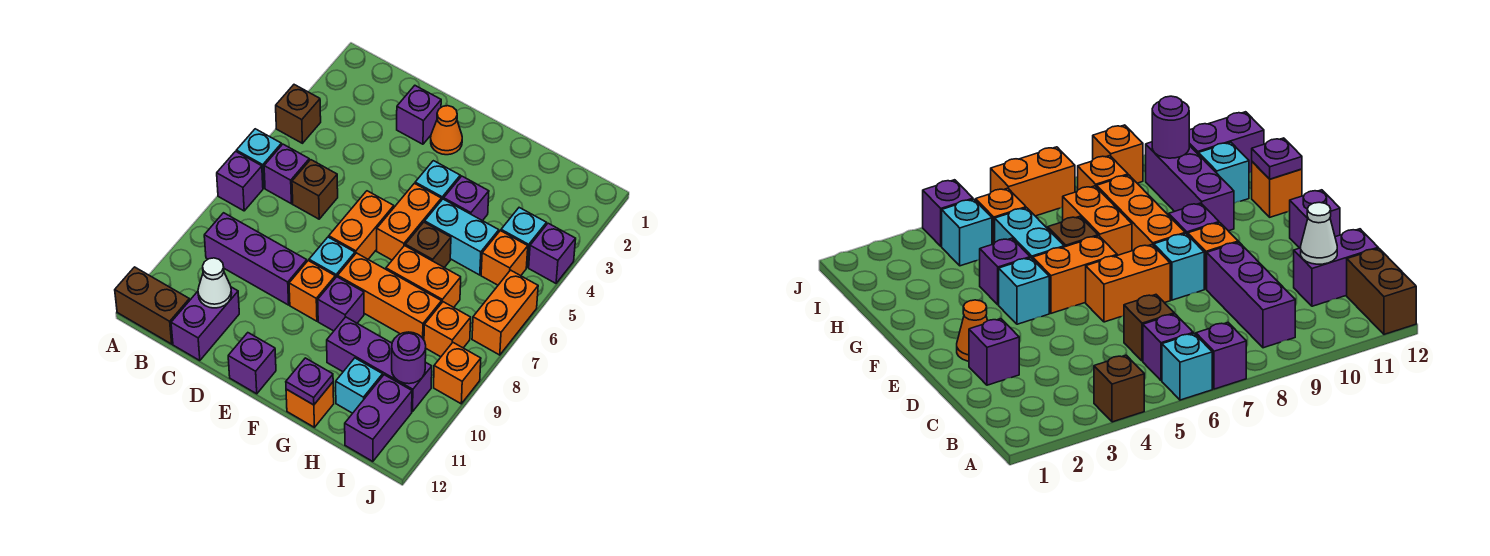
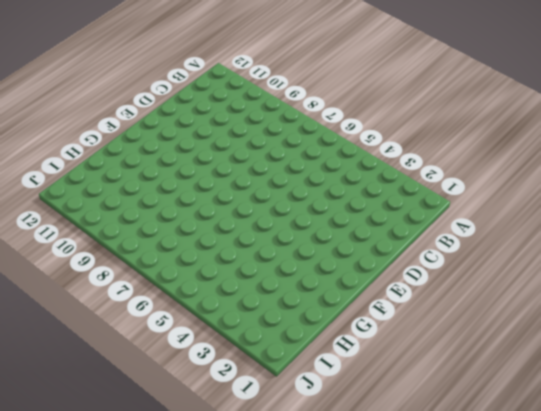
none -> brown 1x1 brick [276,85,321,143]
none -> cyan 1x1 brick [236,129,282,188]
none -> purple 1x1 brick [217,151,263,211]
none -> brown 1x2 brick [115,267,190,344]

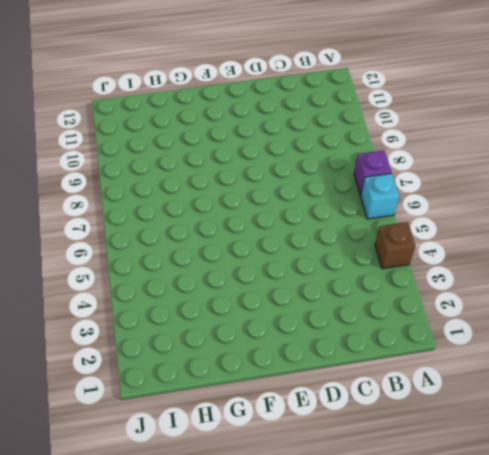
none -> brown 1x2 brick [115,267,190,344]
none -> purple 1x1 brick [264,144,309,204]
none -> purple 1x3 brick [204,213,307,305]
none -> brown 1x1 brick [292,160,338,219]

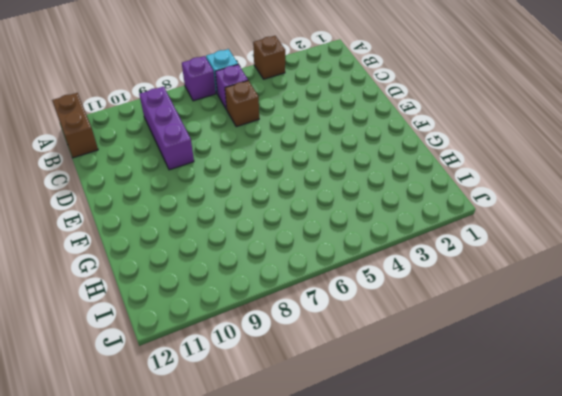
none -> purple 1x2 brick [171,287,239,361]
none -> purple 1x1 brick [397,86,441,144]
none -> orange 1x1 cone [431,106,462,155]
none -> orange 1x2 brick [329,191,394,259]

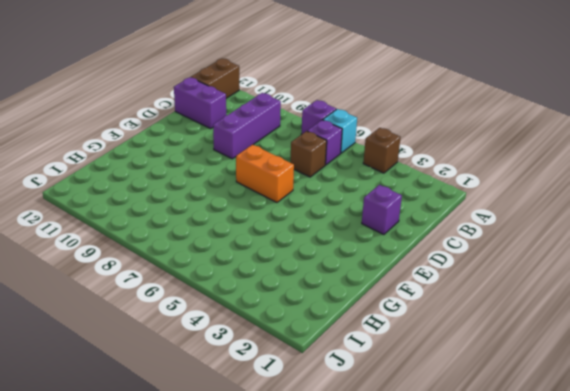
none -> orange 1x1 cone [431,106,462,155]
none -> cyan 1x1 brick [309,237,355,278]
none -> orange 1x1 brick [289,261,335,321]
none -> purple 1x1 brick [228,333,276,394]

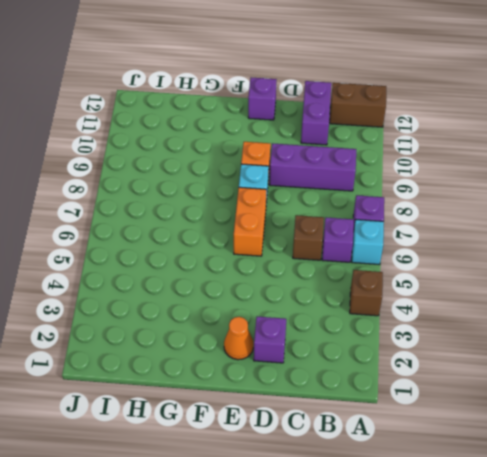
none -> cyan 1x1 brick [415,161,460,200]
none -> orange 1x2 brick [377,183,441,260]
none -> orange 1x3 brick [338,253,442,340]
none -> purple 1x1 brick [318,277,364,331]

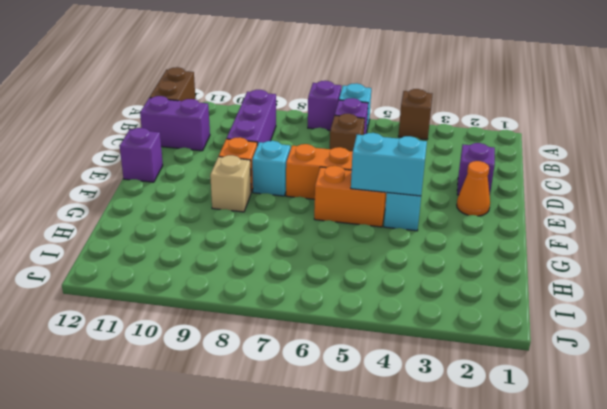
cyan 1x2 brick [351,133,427,196] -> cyan 1x2 brick turned to [425,199,499,275]
tan 1x1 brick [210,155,251,212] -> purple 1x1 brick [318,277,364,331]
none -> orange 1x3 brick [338,253,442,340]
none -> purple 1x1 brick [444,176,489,221]
none -> brown 1x1 brick [405,222,451,268]
none -> orange 1x2 brick [386,246,461,307]

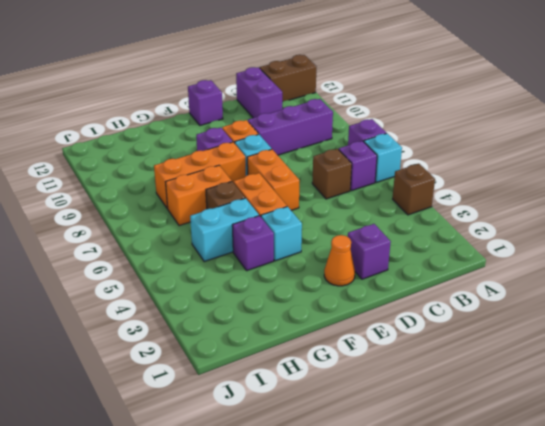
none -> purple 1x3 brick [327,317,432,412]
none -> orange 1x1 brick [286,382,334,427]
none -> cyan 1x1 brick [336,358,383,413]
none -> cyan 1x1 brick [501,208,546,267]

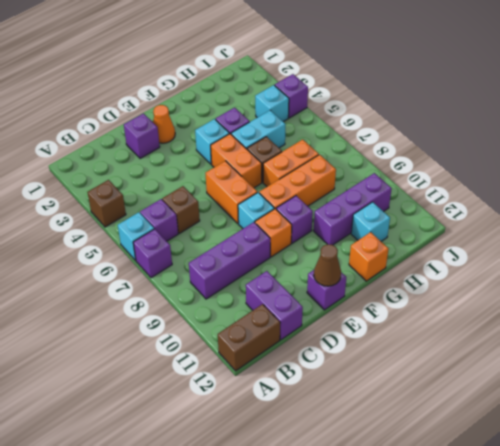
brown 1x1 cone [314,244,341,286] -> none
none -> orange 1x1 brick [481,231,528,285]
none -> orange 1x1 brick [424,302,471,357]
none -> purple 1x2 brick [345,375,412,462]
none -> orange 1x2 brick [472,270,538,355]

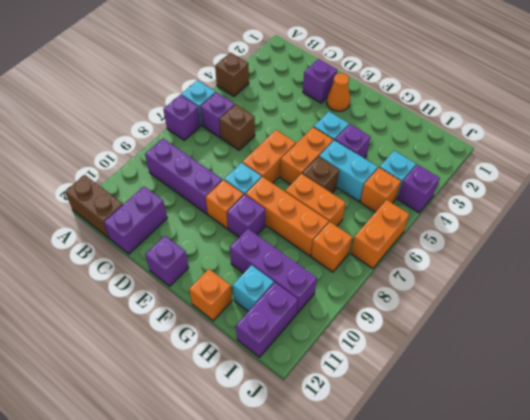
none -> orange 1x1 brick [434,343,481,404]
none -> white 1x1 cone [198,258,232,308]
none -> purple 1x1 plate [286,358,333,405]
none -> purple 1x1 round brick [392,332,426,384]

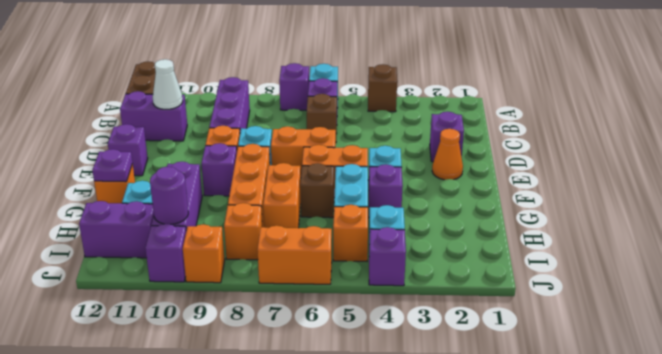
purple 1x1 brick [145,224,186,282] -> none

